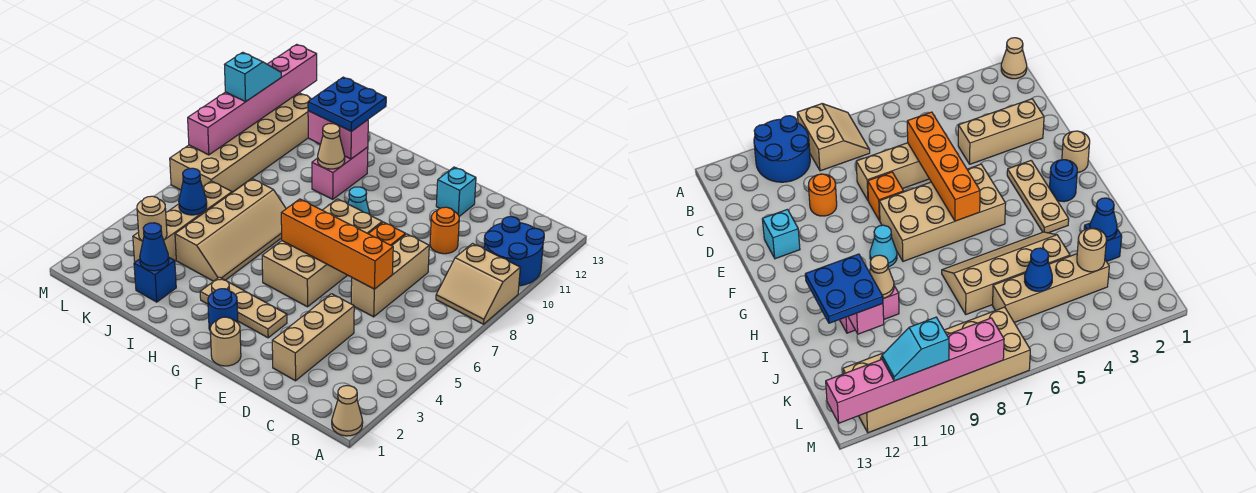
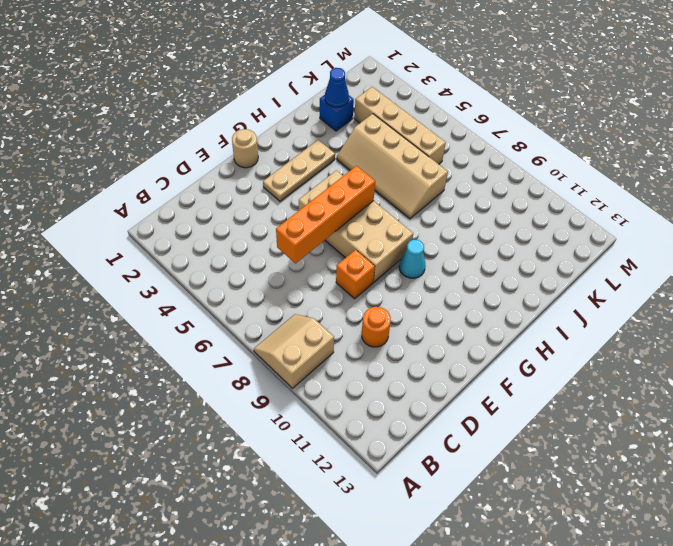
none -> tan 1x1 cone [332,386,363,436]
none -> blue 2x2 round brick [484,217,544,286]
none -> tan 1x3 brick [272,294,354,381]

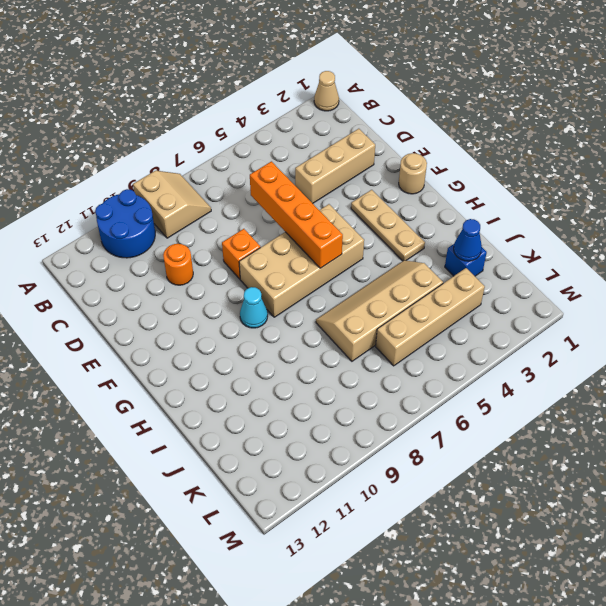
none -> tan 1x3 brick [351,234,429,317]
none -> cyan 1x1 brick [436,167,476,216]
none -> blue 1x1 round brick [208,289,238,330]

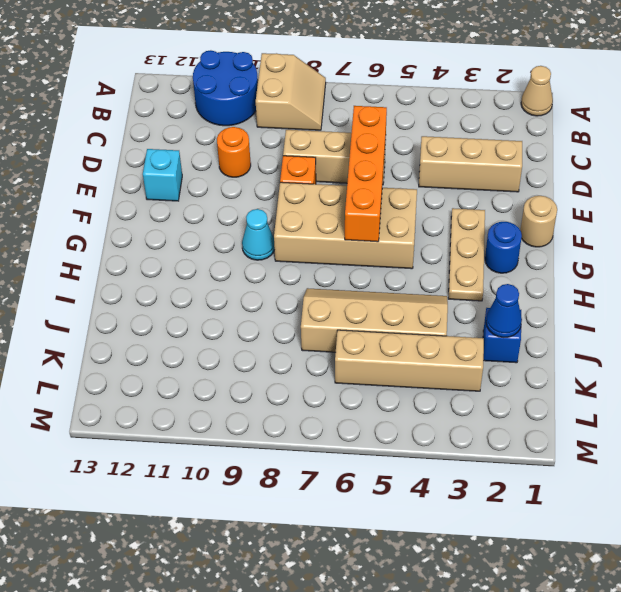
none -> pink 1x2 brick [312,147,368,199]
none -> tan 2x6 brick [170,93,311,192]
none -> tan 1x1 cone [318,124,345,169]

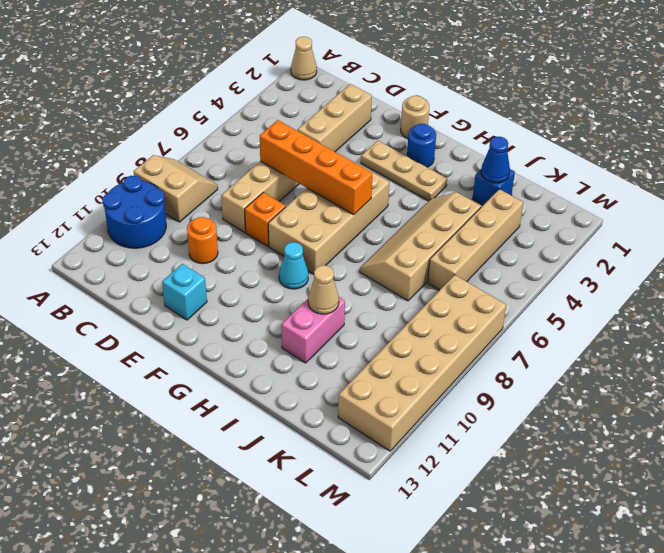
none -> pink 1x2 brick [308,111,368,159]
none -> tan 1x1 round brick [137,196,167,241]
none -> blue 1x1 cone [179,168,207,215]

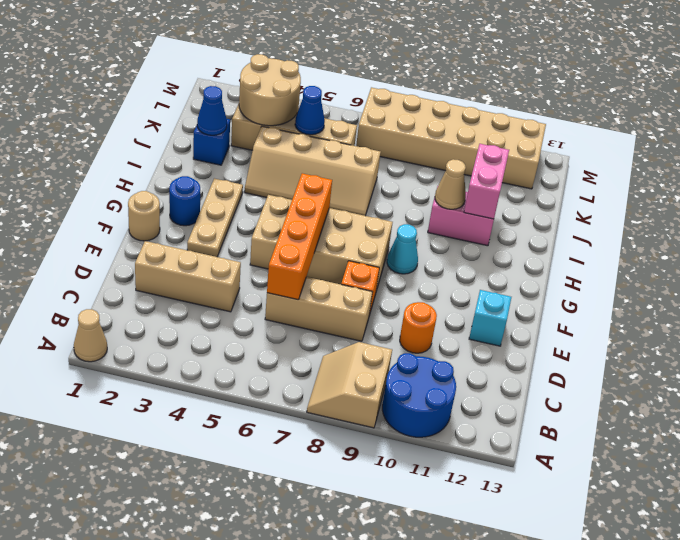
tan 2x2 round brick [239,54,301,126] -> tan 1x1 round brick [137,196,167,241]
none -> pink 1x6 brick [188,44,317,155]
none -> blue 2x2 plate [308,77,386,131]
none -> cyan 1x2 slope [225,52,281,102]

